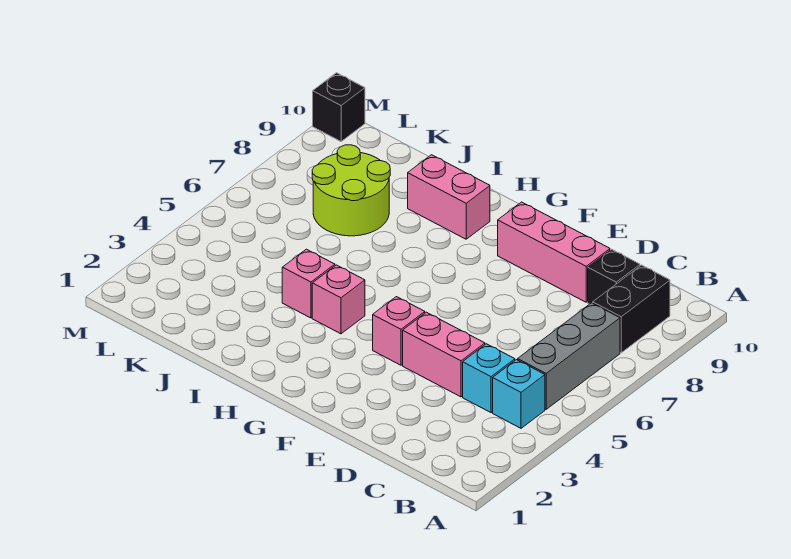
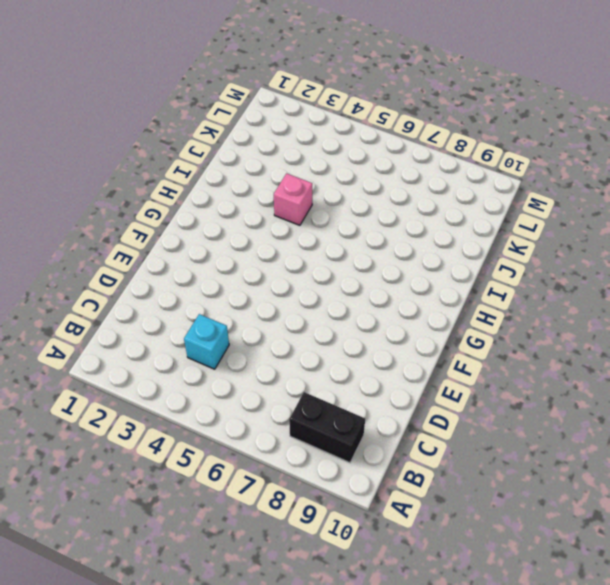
none -> cyan 1x1 brick [493,360,545,428]
none -> grey 1x3 brick [518,303,620,409]
none -> black 1x1 brick [588,249,640,304]

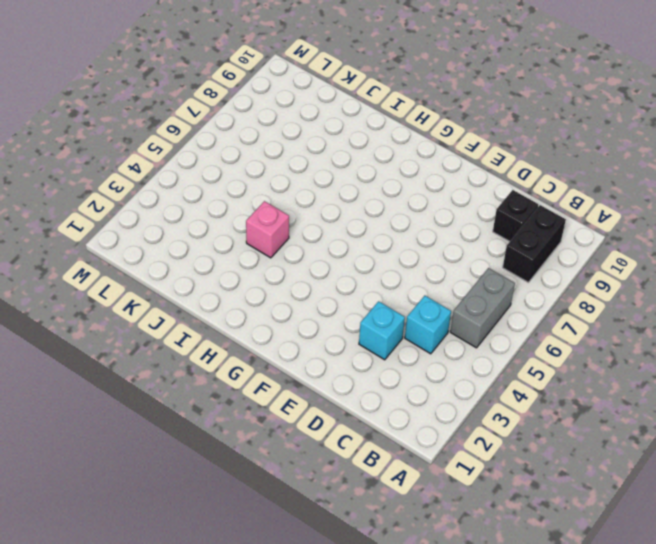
grey 1x2 brick [450,268,515,348] -> grey 1x3 brick [518,303,620,409]
cyan 1x1 brick [359,301,405,360] -> cyan 1x1 brick moved to [493,360,545,428]
none -> pink 1x2 brick [403,312,485,397]
none -> pink 1x3 brick [498,202,610,302]
none -> pink 1x1 brick [373,297,425,365]

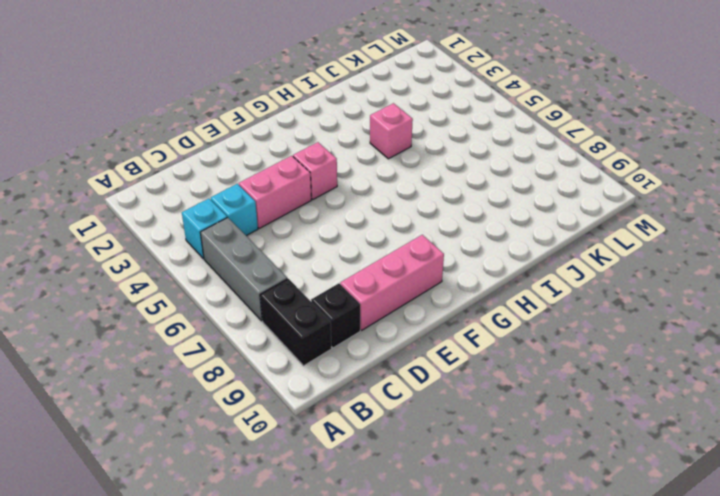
none -> pink 1x1 brick [312,265,365,334]
none -> pink 1x2 brick [408,155,490,239]
none -> lime 2x2 round brick [312,145,390,236]

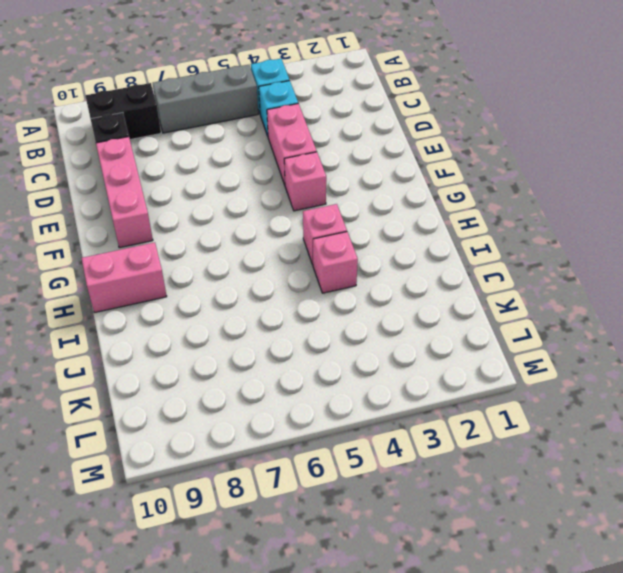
pink 1x2 brick [82,242,167,313] -> pink 1x2 brick turned to [408,155,490,239]
none -> lime 2x2 round brick [312,145,390,236]
none -> black 1x1 brick [313,73,365,141]

